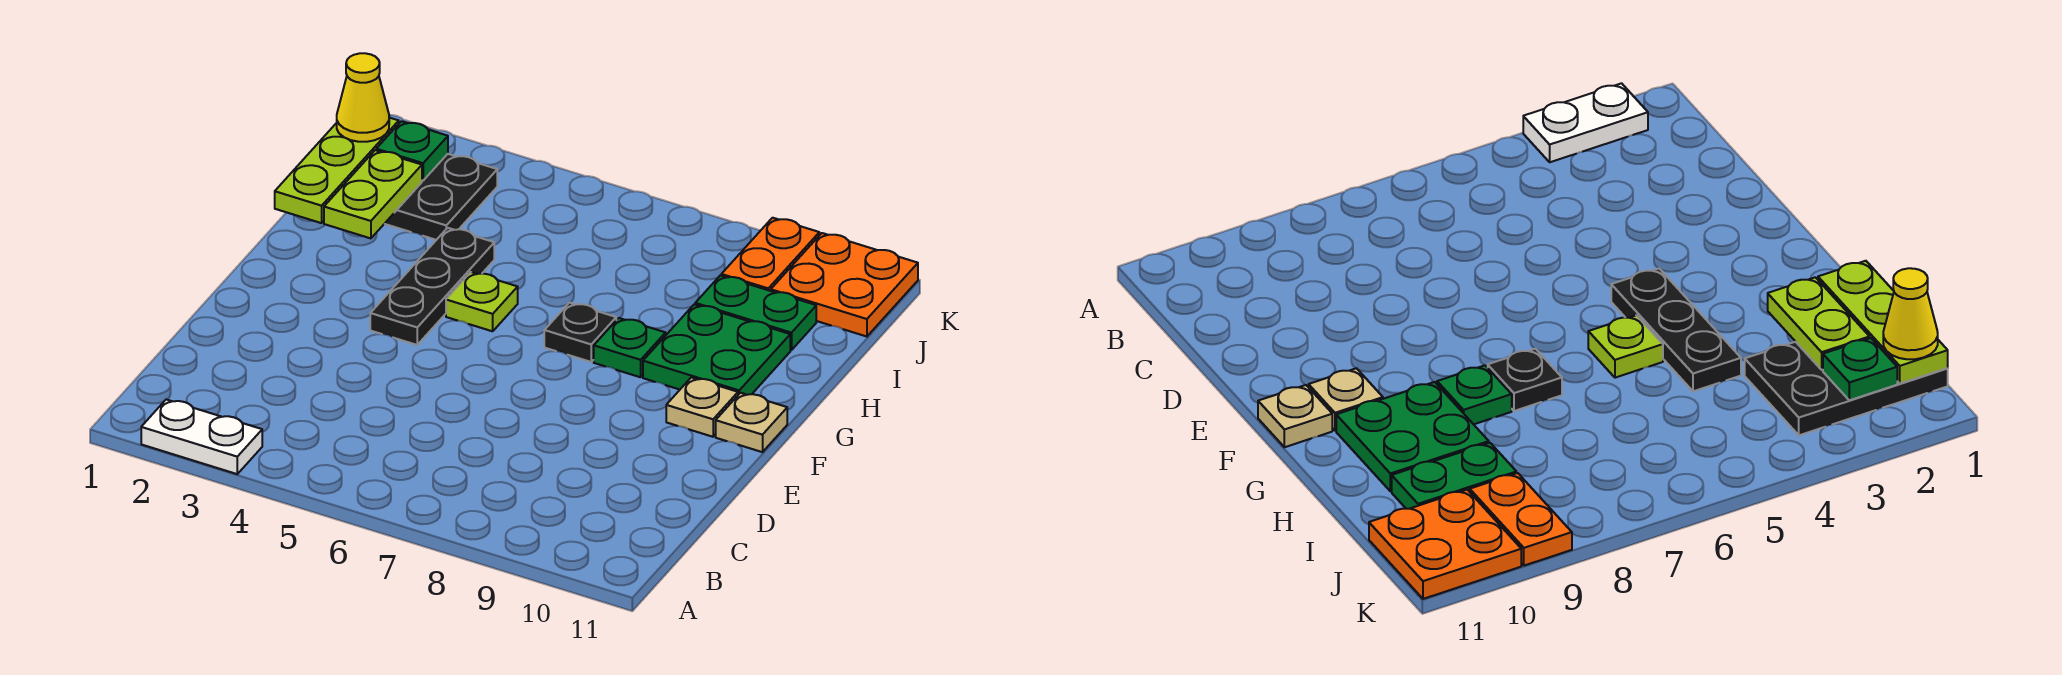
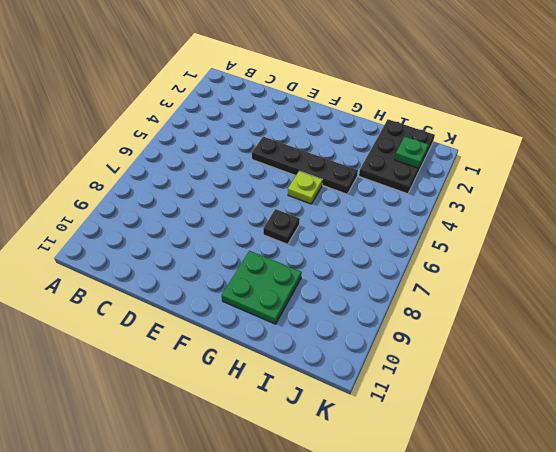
black 1x4 plate [252,137,358,194] -> black 1x3 plate [370,228,494,345]
none -> white 1x2 plate [141,399,262,474]
none -> tan 1x1 plate [666,377,738,437]
none -> tan 1x1 plate [716,393,787,452]

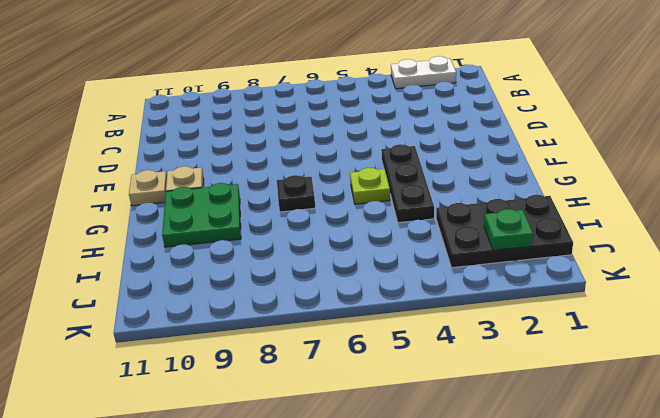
none -> green 1x1 plate [594,318,666,377]
none -> green 1x2 plate [695,275,816,350]
none -> orange 1x2 plate [721,218,819,291]

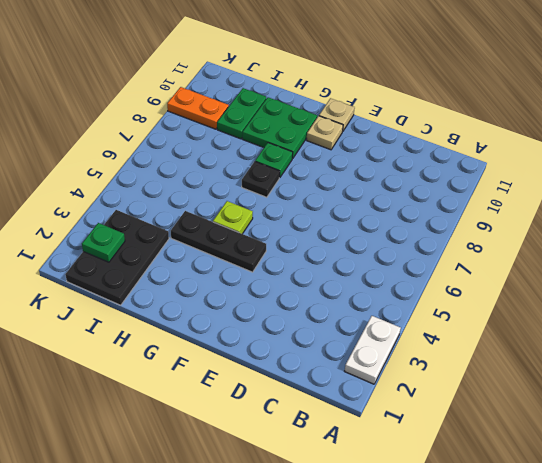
none -> orange 2x2 plate [771,233,918,337]
none -> lime 1x3 plate [275,118,399,223]
none -> lime 1x2 plate [324,150,422,238]

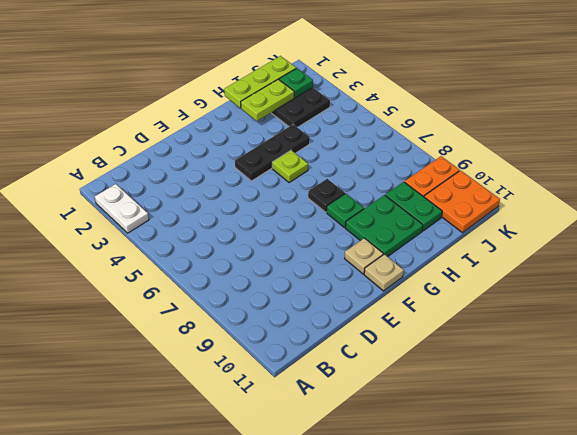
none -> yellow 1x1 cone [337,53,389,142]

